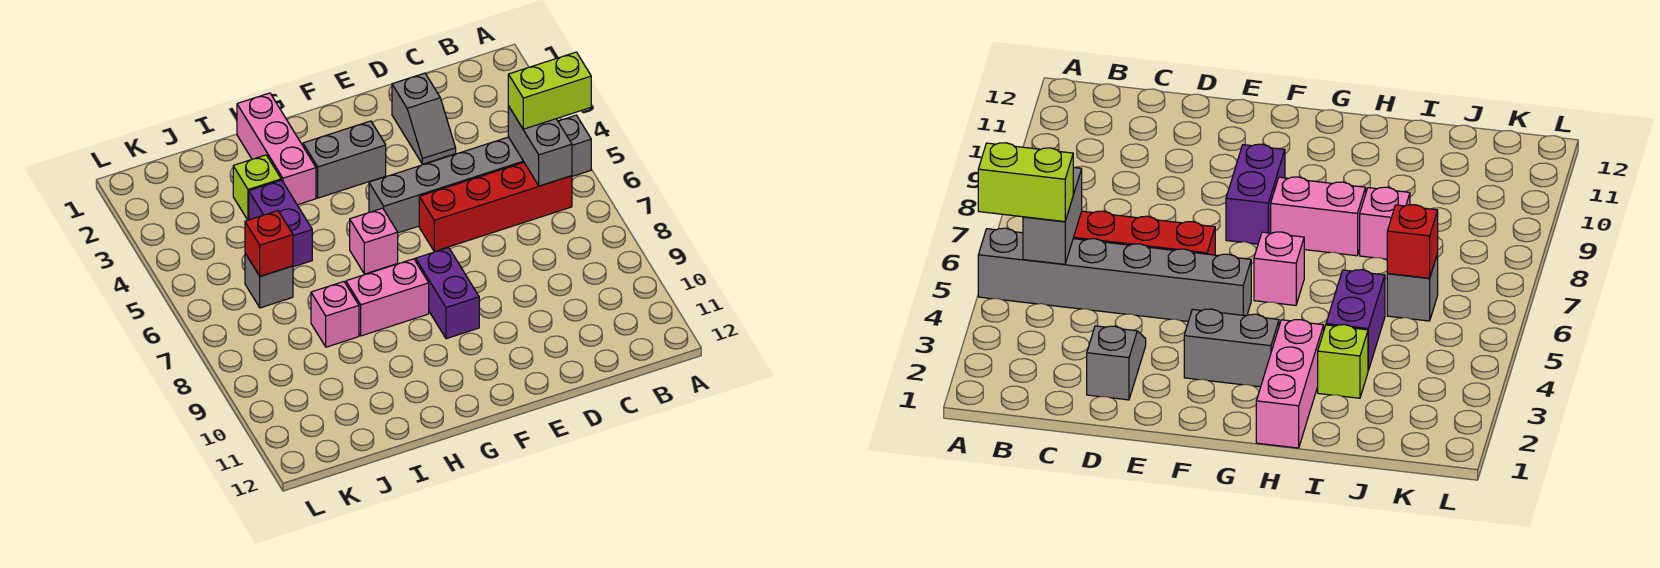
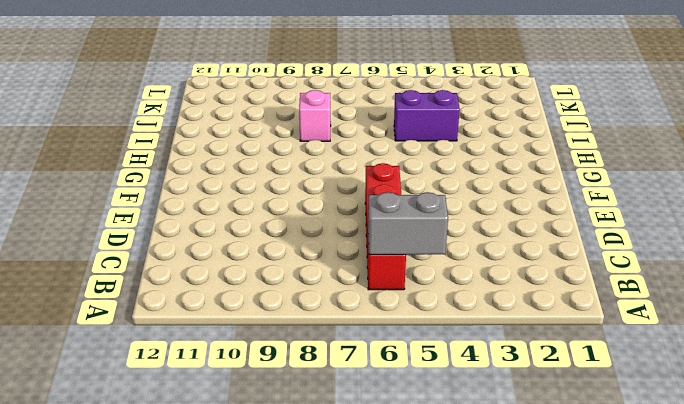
none -> grey 1x6 brick [369,115,591,233]
none -> grey 1x2 slope [392,73,456,164]
none -> grey 1x2 brick [303,121,386,198]

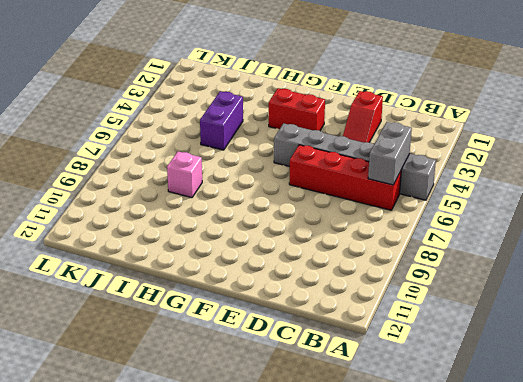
red 1x2 slope [343,91,383,143] -> grey 1x2 slope [392,73,456,164]
red 1x2 brick [269,88,325,131] -> grey 1x2 brick [303,121,386,198]
none -> purple 1x2 brick [416,248,479,339]
none -> pink 1x1 brick [350,208,398,274]
none -> pink 1x2 brick [346,259,429,336]

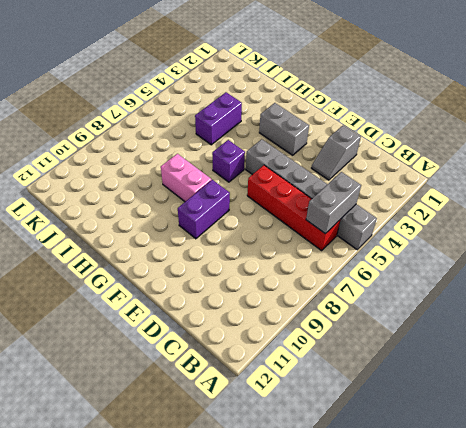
purple 1x1 brick [212,140,245,182] -> pink 1x1 brick [350,208,398,274]
none -> pink 1x3 brick [237,93,316,205]
none -> lime 1x1 brick [233,155,281,220]
none -> pink 1x1 brick [311,282,359,347]

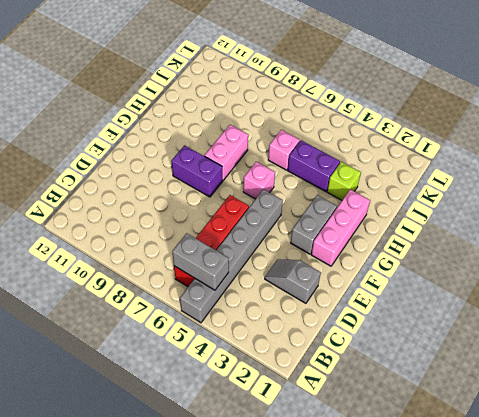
pink 1x3 brick [311,189,370,266] -> pink 1x3 brick turned to [237,93,316,205]
pink 1x1 brick [268,130,300,170] -> pink 1x1 brick moved to [311,282,359,347]
none -> grey 1x1 brick [245,253,293,308]
none -> red 1x1 brick [245,211,293,276]
none -> lime 1x2 brick [508,52,591,129]

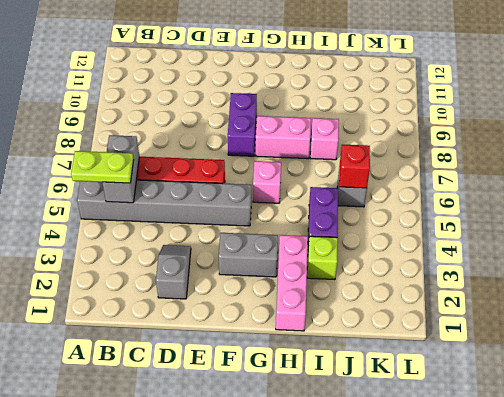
lime 1x2 plate [71,151,134,183] -> lime 1x2 brick [508,52,591,129]

